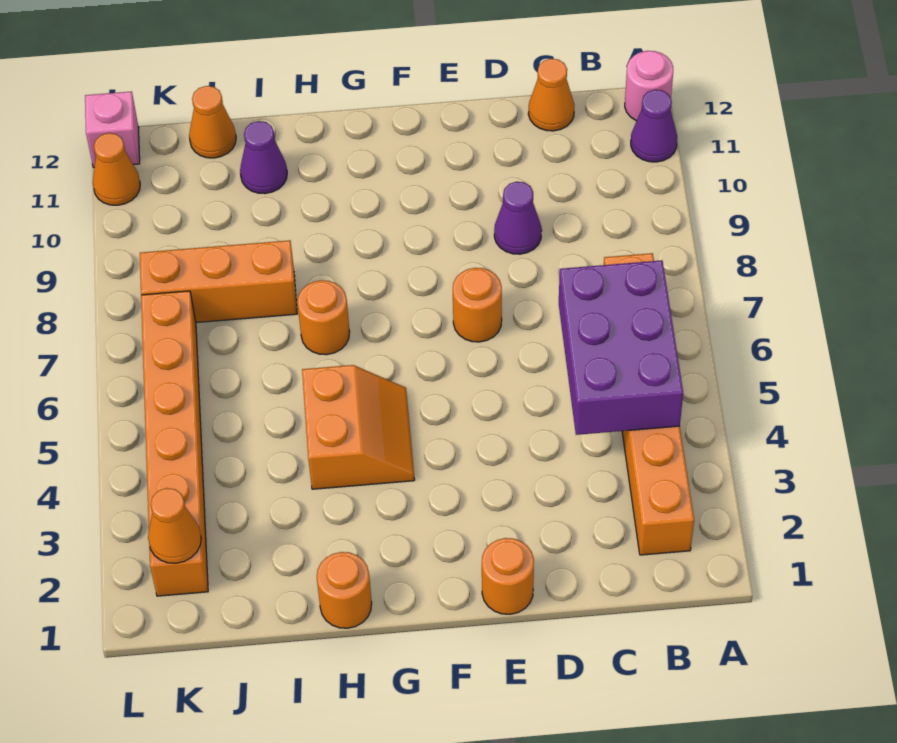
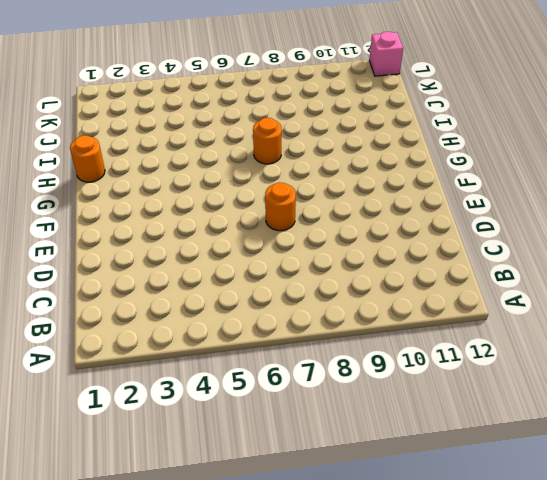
none -> purple 1x1 cone [631,90,677,162]
none -> pink 1x1 round brick [625,51,673,121]
none -> orange 1x6 brick [604,253,694,555]

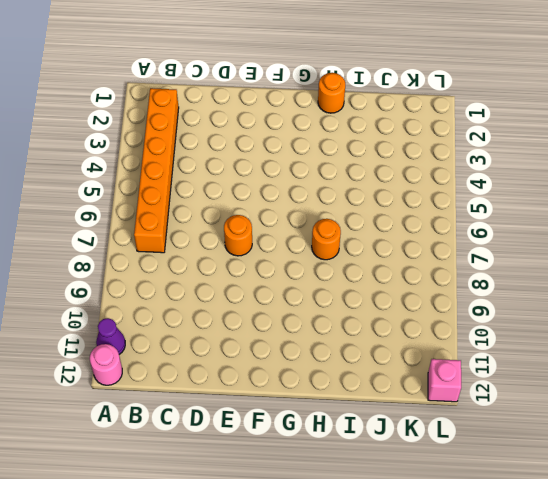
none -> orange 1x1 cone [528,59,574,131]
none -> purple 1x1 cone [494,182,542,254]
none -> orange 1x1 round brick [482,538,534,614]

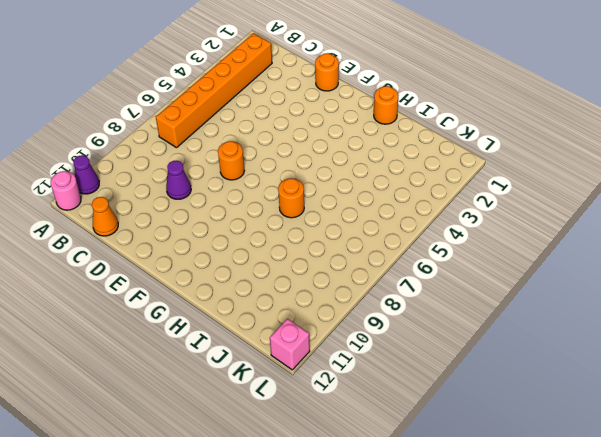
none -> orange 2x2 slope [302,365,415,489]
none -> orange 1x3 brick [140,240,297,323]
none -> purple 1x1 cone [240,121,287,194]

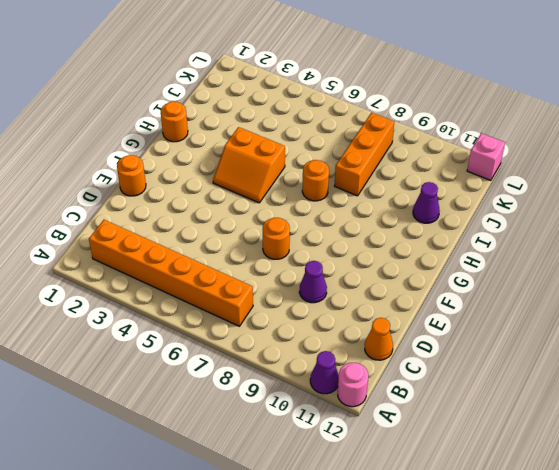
none -> orange 1x1 cone [189,86,236,158]
none -> orange 1x6 brick [141,291,208,596]
none -> orange 1x1 cone [92,133,140,205]

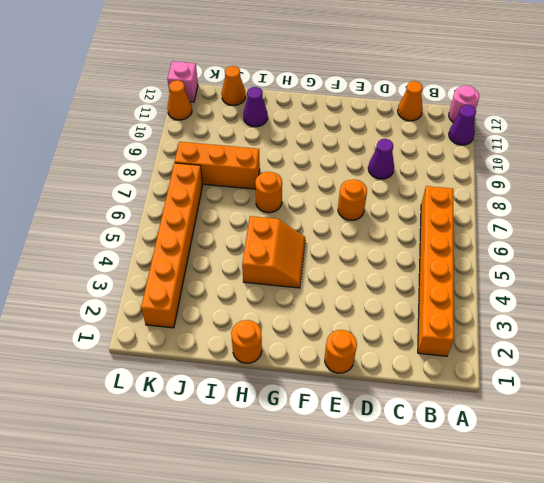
none -> purple 2x3 brick [559,260,683,435]
none -> orange 1x1 cone [148,488,201,563]

